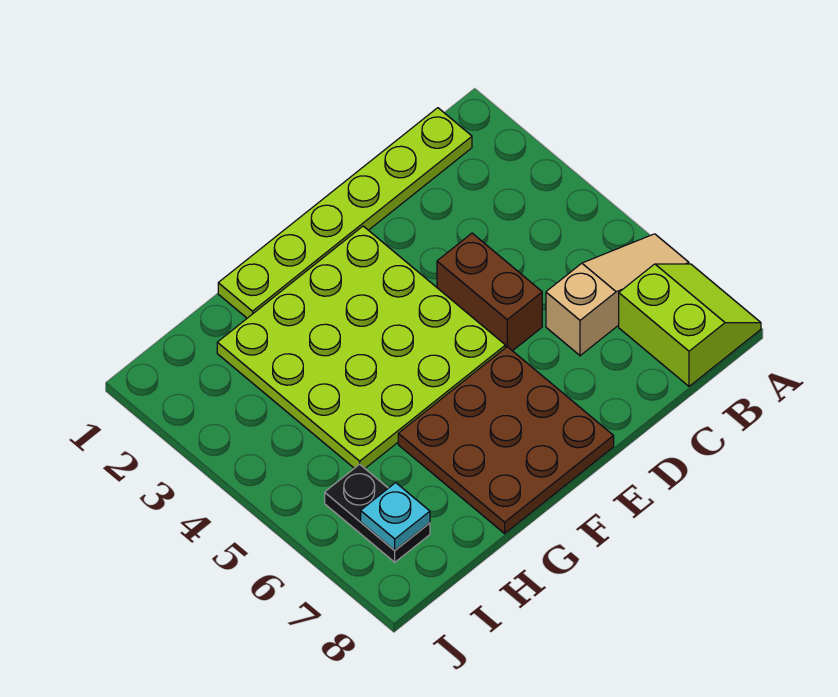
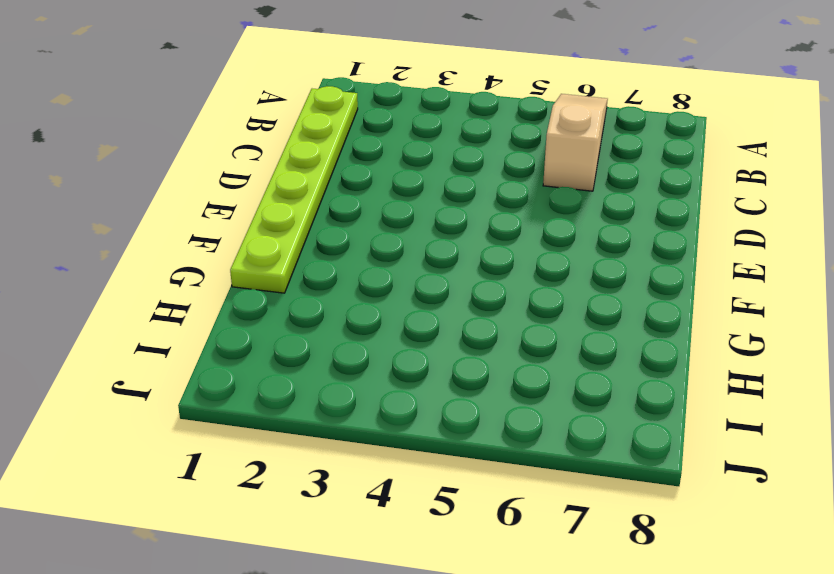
none -> lime 2x2 slope [619,264,761,386]
none -> brown 1x2 brick [437,233,542,351]

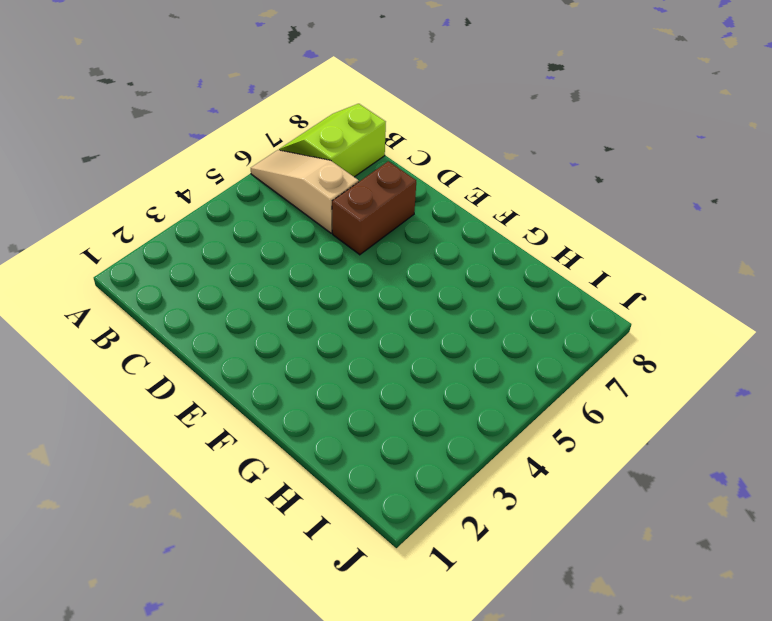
brown 1x2 brick [332,161,416,255] -> brown 1x2 brick moved to [437,233,542,351]
none -> lime 1x6 plate [218,108,472,318]
none -> lime 4x4 plate [217,226,505,468]

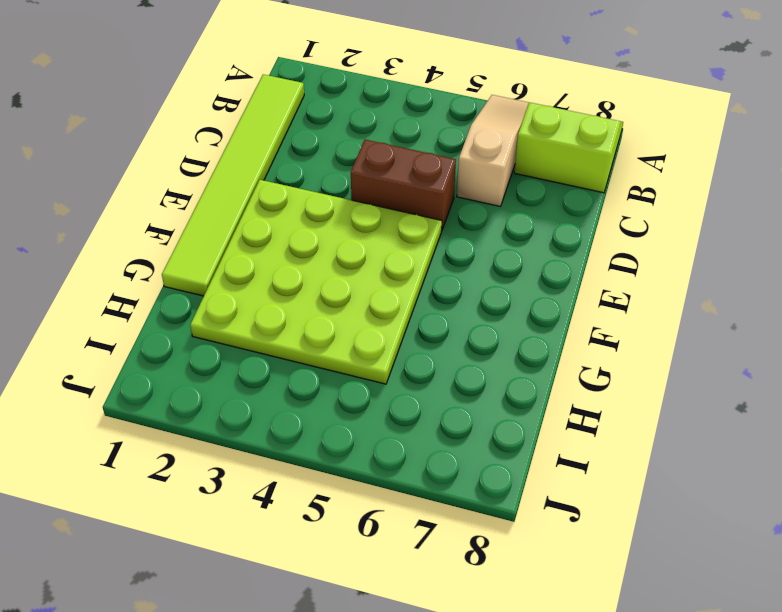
lime 1x6 tile [162,74,304,296] -> lime 1x6 plate [218,108,472,318]
none -> brown 3x3 plate [398,347,614,533]
none -> black 1x2 plate [325,464,430,562]

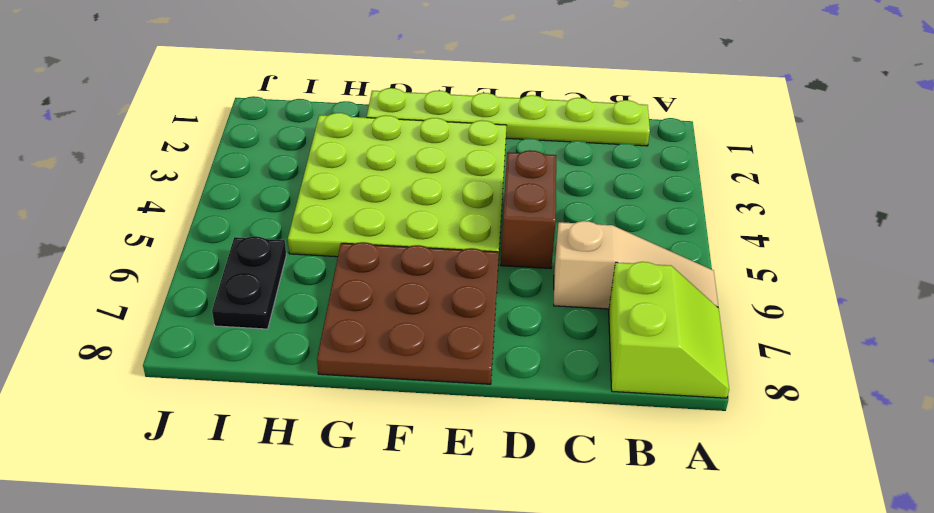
none -> cyan 1x1 plate [361,483,430,550]

